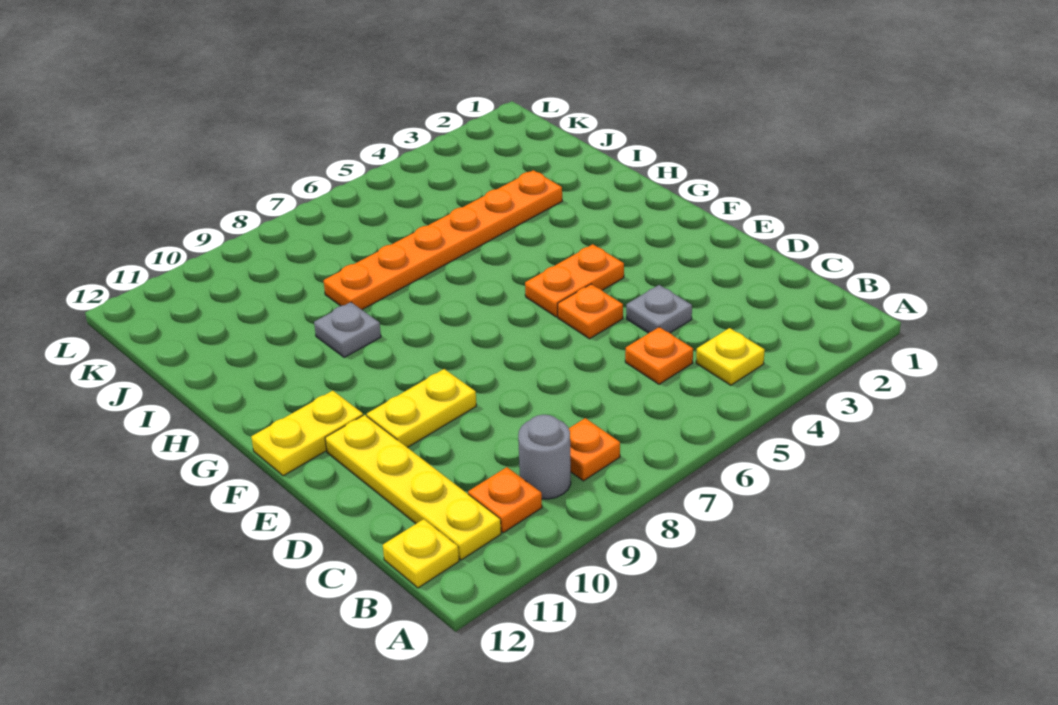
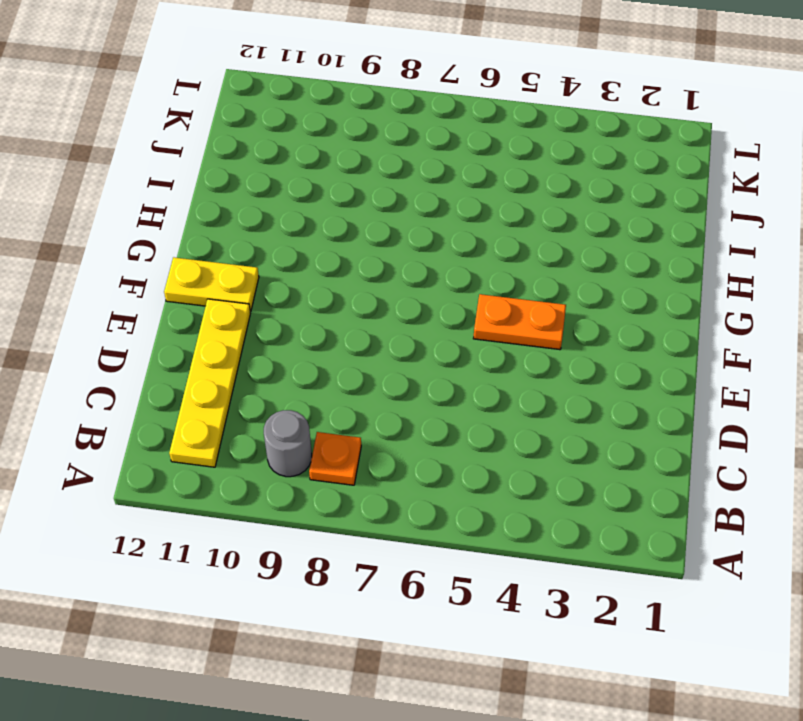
none -> yellow 1x1 plate [696,328,765,385]
none -> orange 1x1 plate [468,467,542,533]
none -> yellow 1x1 plate [383,519,459,588]

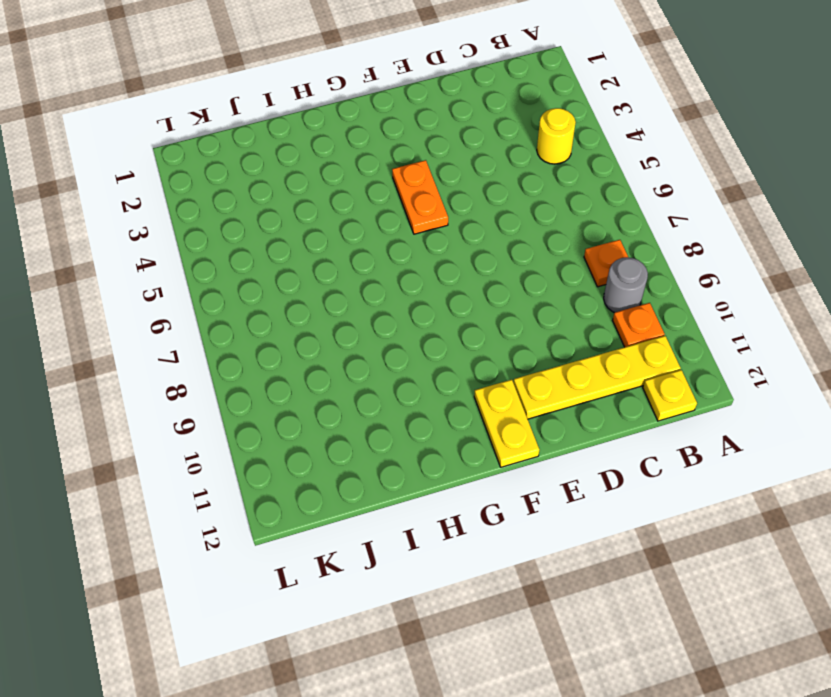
yellow 1x1 round brick [537,108,576,164] -> yellow 1x1 plate [696,328,765,385]
none -> orange 1x1 plate [625,327,693,384]
none -> grey 1x1 plate [626,285,692,333]
none -> orange 1x1 plate [558,284,623,339]

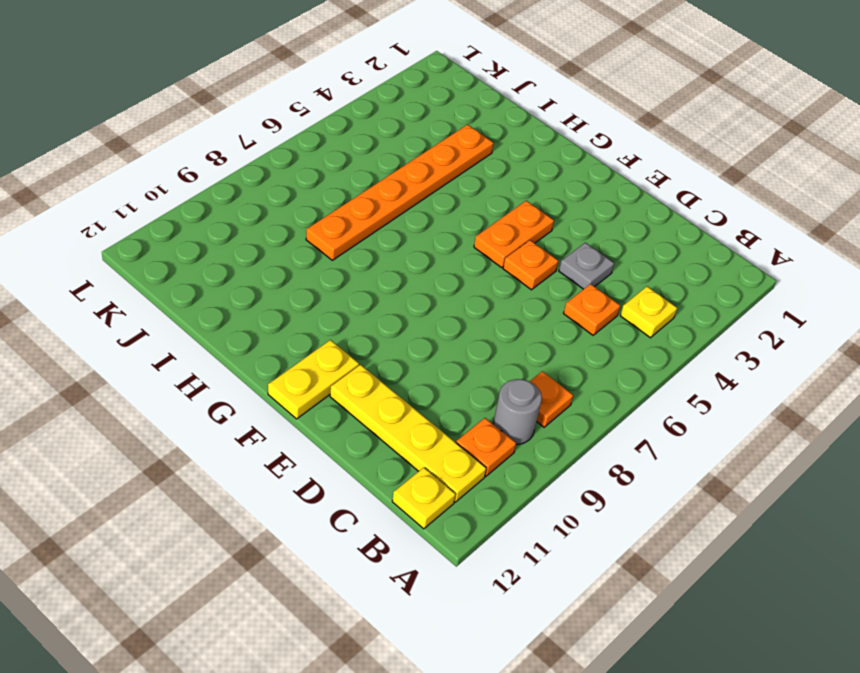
none -> yellow 1x2 plate [367,369,476,448]
none -> grey 1x1 plate [314,302,381,357]

